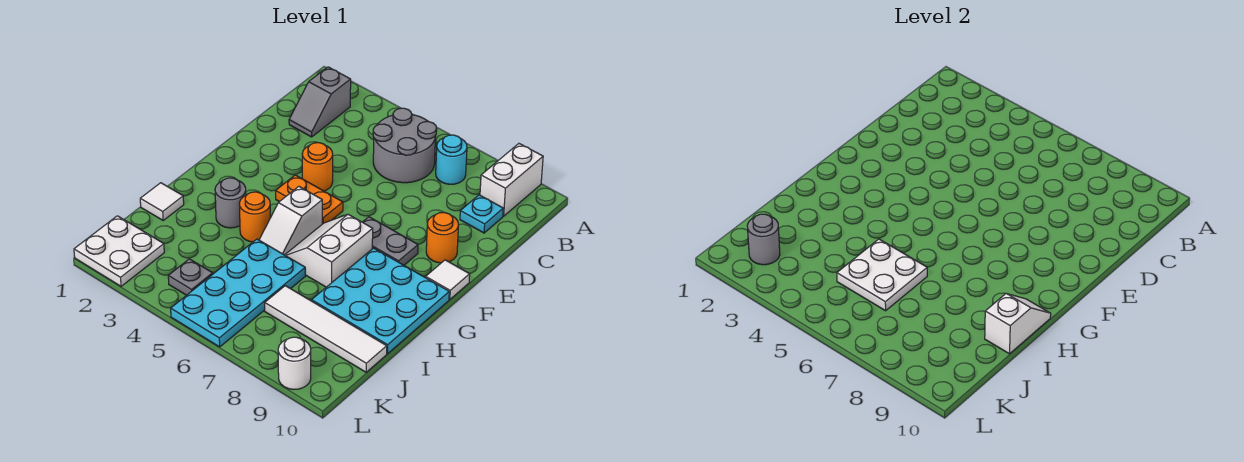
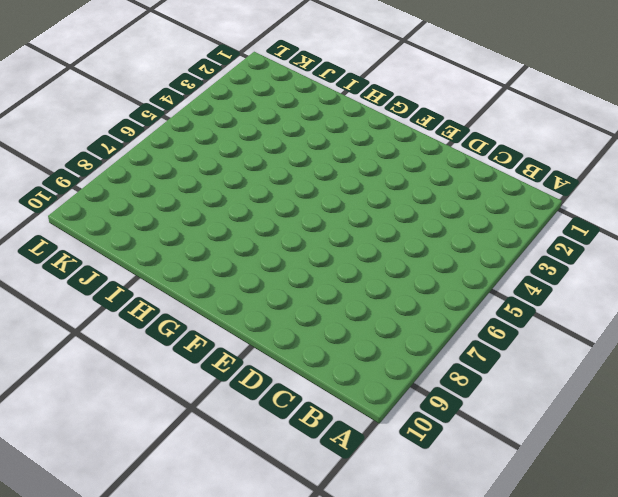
none -> white 1x2 brick [480,144,543,216]
none -> grey 1x2 slope [289,67,351,137]
none -> grey 2x2 round brick [373,108,437,183]

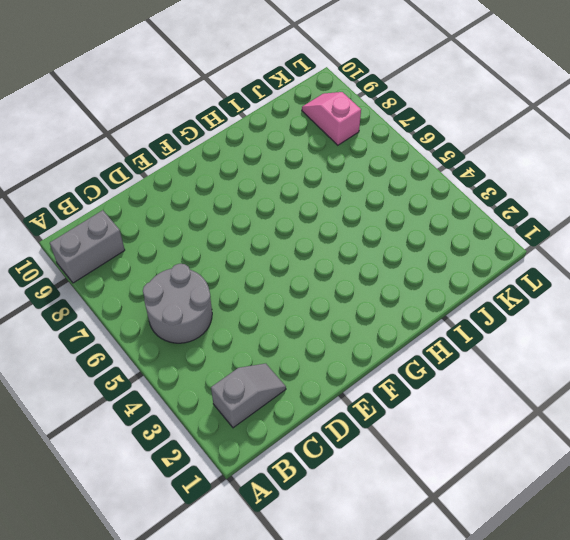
grey 1x2 brick [50,210,125,283] -> white 1x2 brick [480,144,543,216]
pink 1x2 slope [302,92,361,145] -> none
none -> cyan 1x1 round brick [436,135,467,184]
none -> cyan 1x1 plate [460,195,503,233]
none -> orange 1x1 round brick [302,143,333,191]

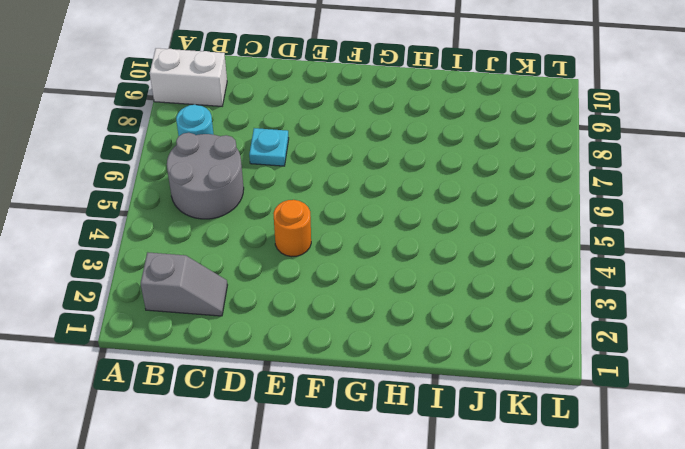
cyan 1x1 plate [249,128,289,166] -> cyan 1x1 plate moved to [460,195,503,233]
none -> orange 1x1 round brick [426,213,459,263]
none -> orange 1x2 plate [276,175,343,224]
none -> grey 1x2 plate [363,217,418,265]

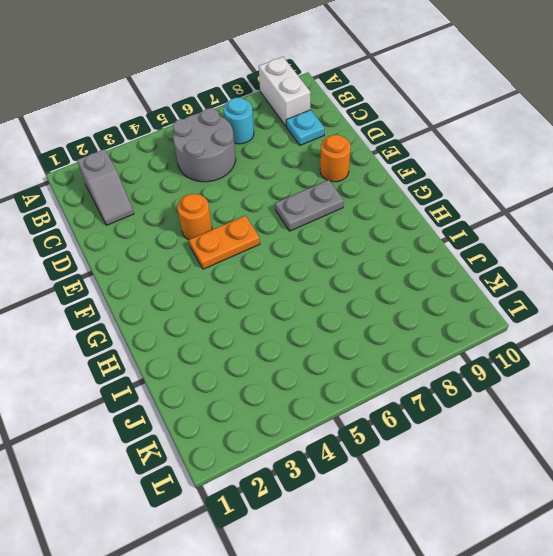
none -> white 1x1 tile [426,260,470,299]
none -> white 1x2 slope [259,187,322,255]
none -> white 2x2 slope [285,214,373,287]

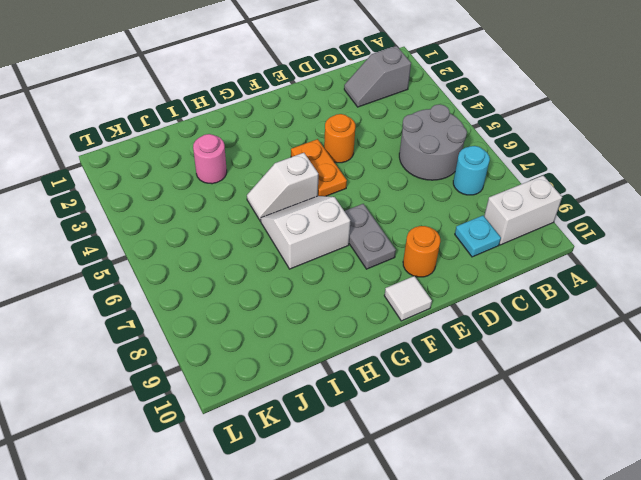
pink 1x1 round brick [193,134,227,184] -> none
none -> cyan 3x3 plate [312,248,449,354]
none -> grey 1x1 round brick [215,178,246,228]
none -> orange 1x1 round brick [239,192,270,242]

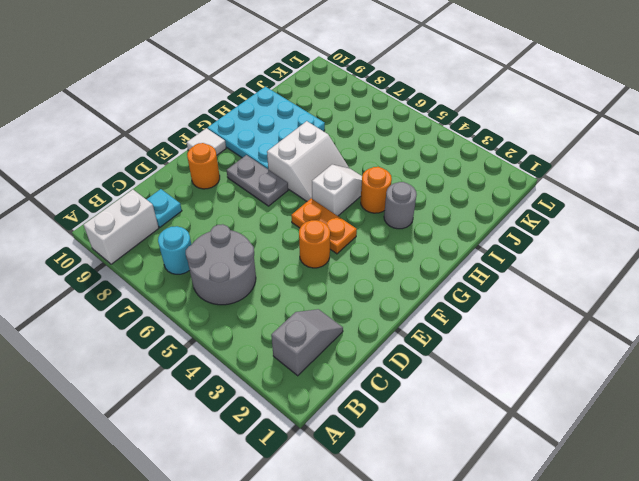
none -> white 1x1 tile [140,183,184,220]
none -> cyan 2x4 plate [171,239,305,347]
none -> white 1x4 tile [265,286,387,372]

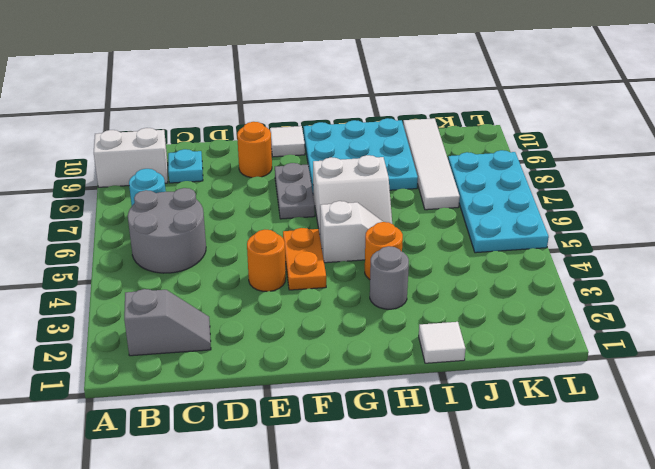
cyan 2x4 plate [448,150,549,253] -> cyan 2x4 plate turned to [171,239,305,347]
none -> white 2x2 plate [74,216,164,286]
none -> grey 1x1 plate [168,259,213,295]
none -> white 1x1 round brick [278,337,311,389]

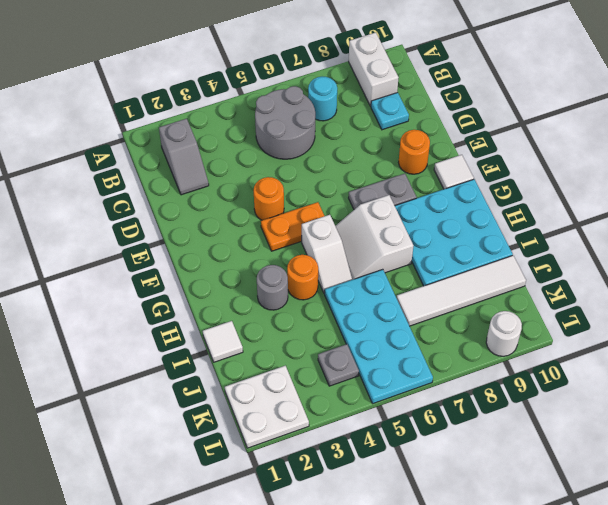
none -> white 1x2 slope [985,294,1051,354]
none -> white 2x2 plate [837,239,927,311]
none -> grey 1x1 round brick [747,214,780,265]

